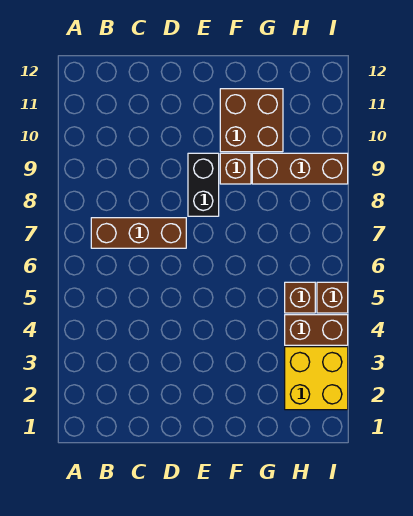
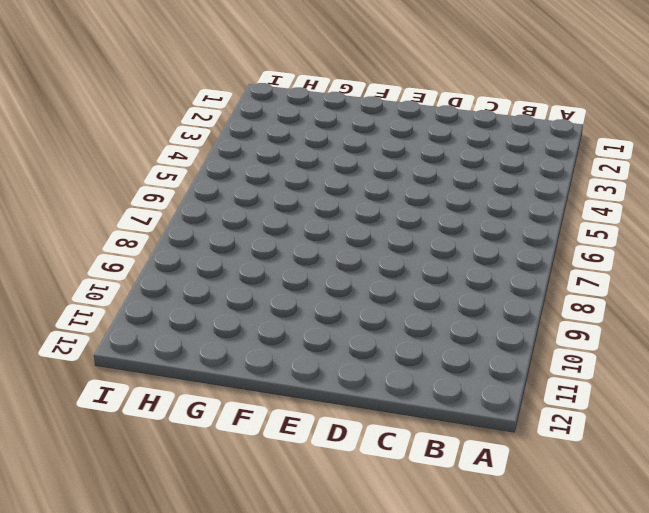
none -> brown 1x3 brick [91,218,186,248]
none -> black 1x2 brick [188,153,219,216]

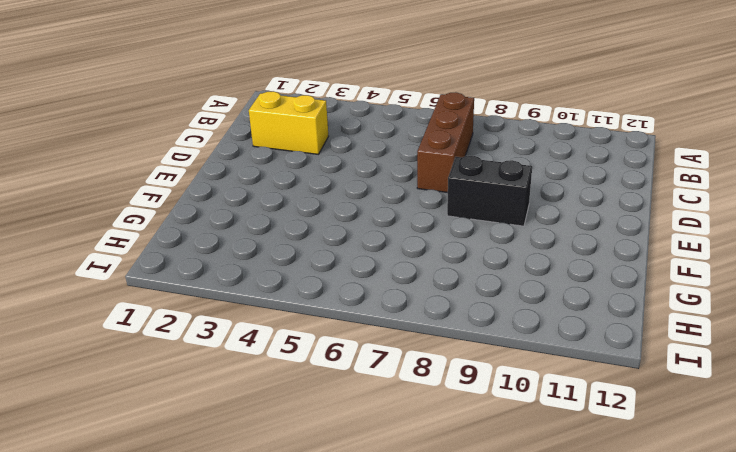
yellow 1x2 brick [249,91,329,154] -> none
none -> brown 1x1 brick [220,153,251,184]
none -> brown 2x2 brick [220,89,283,152]

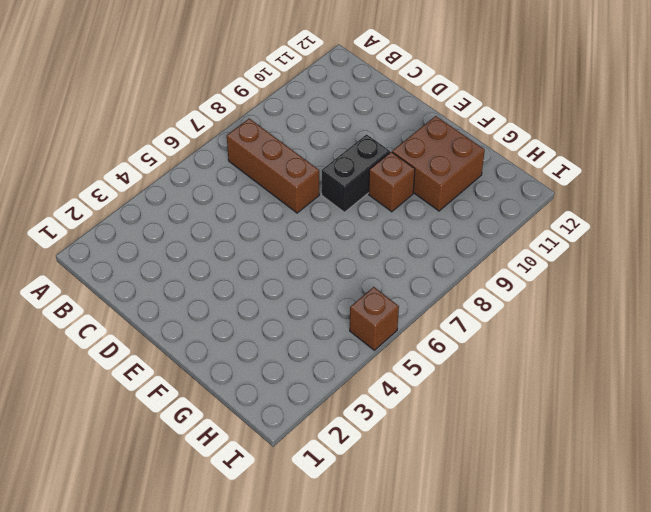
none -> brown 1x3 brick [252,153,348,184]
none -> yellow 2x2 brick [285,347,348,410]

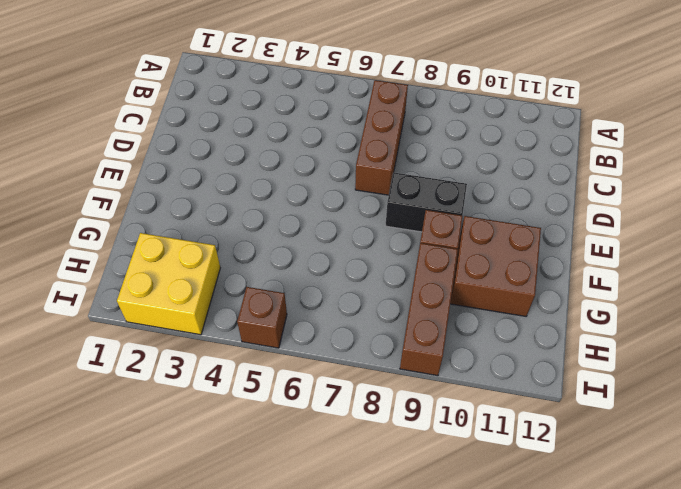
none -> brown 1x2 brick [285,315,348,345]
none -> brown 1x1 brick [285,282,315,313]

